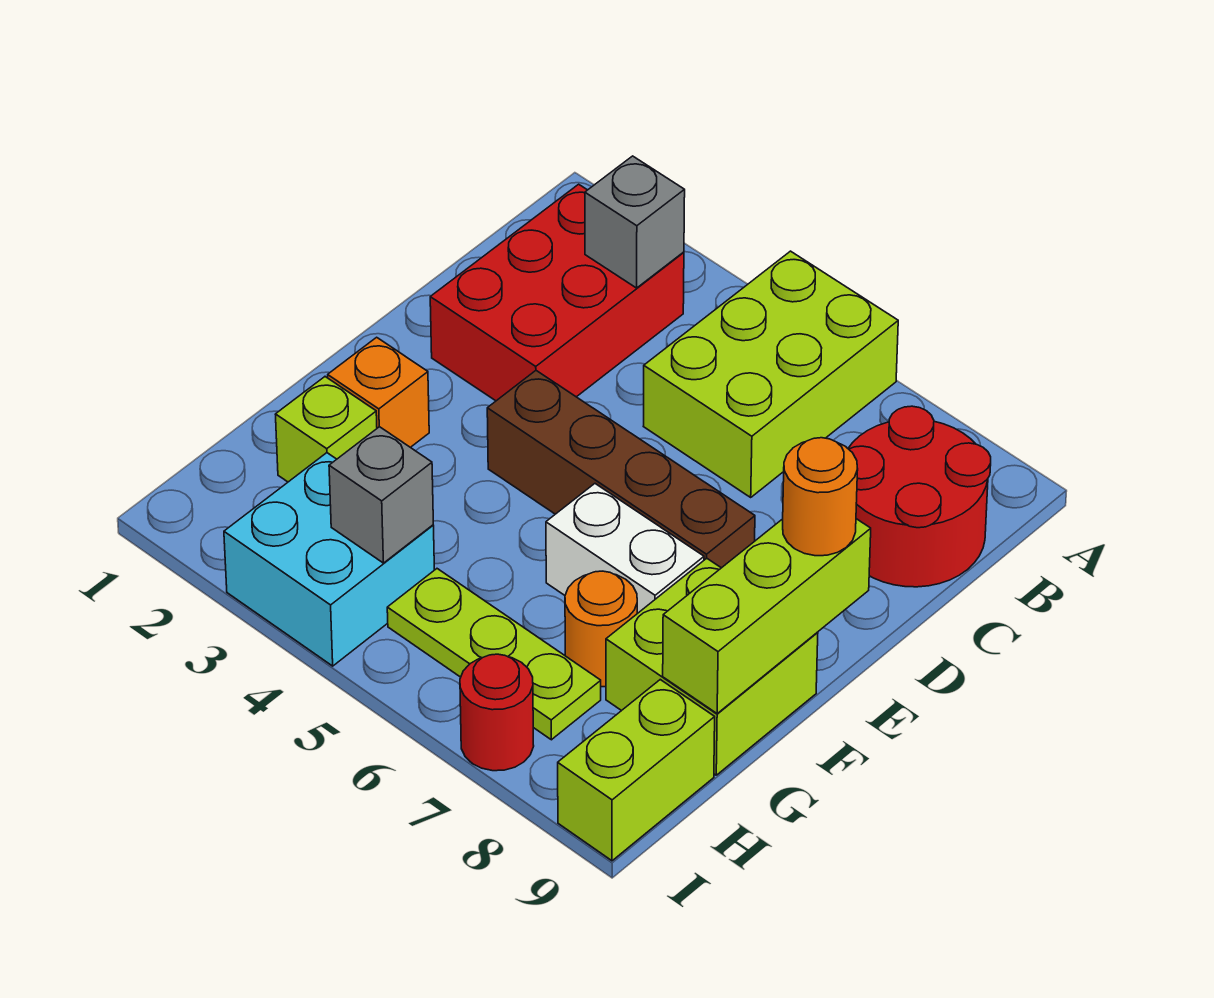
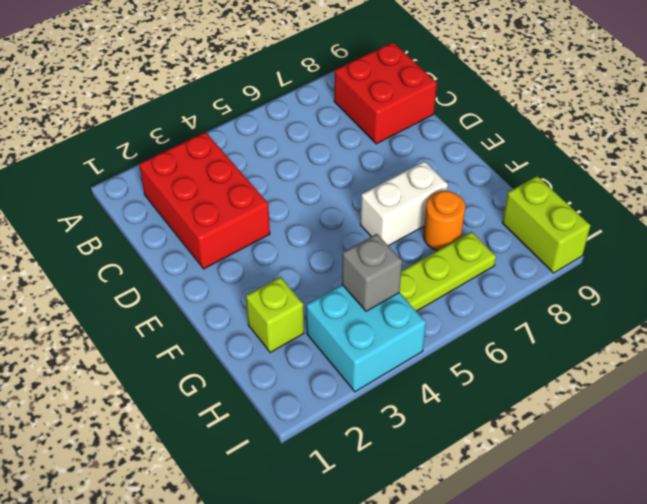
red 2x2 brick [334,42,437,144] -> red 2x2 round brick [848,406,991,587]
none -> lime 2x3 brick [643,251,898,497]
none -> brown 1x4 brick [487,371,755,568]
none -> orange 1x1 brick [328,337,429,447]

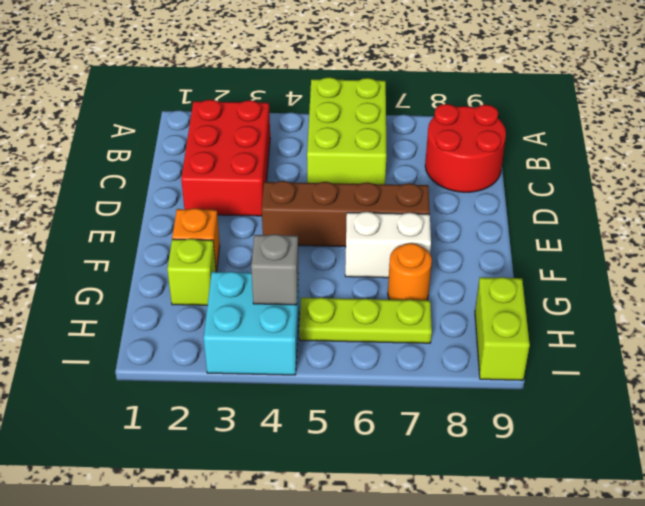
none -> lime 2x2 brick [606,558,818,775]
none -> red 1x1 round brick [460,654,534,771]
none -> grey 1x1 brick [585,156,685,288]

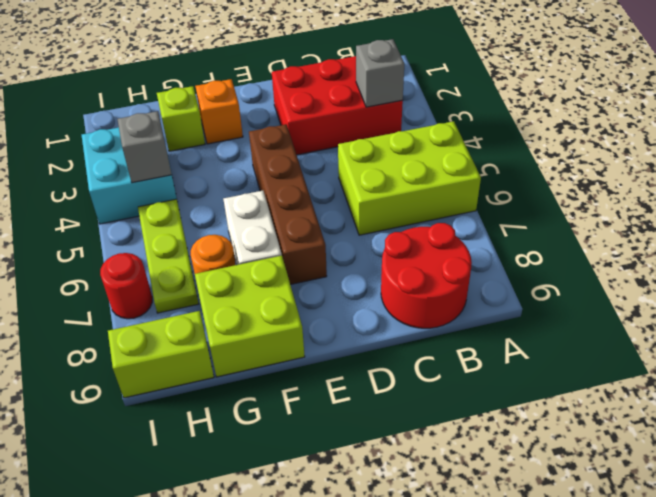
none -> lime 1x3 brick [663,519,871,713]
none -> orange 1x1 round brick [783,438,858,556]

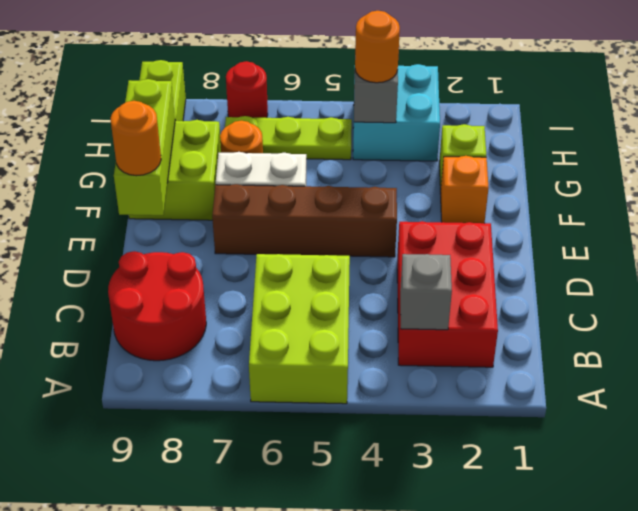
orange 1x1 round brick [355,11,400,83] -> none

